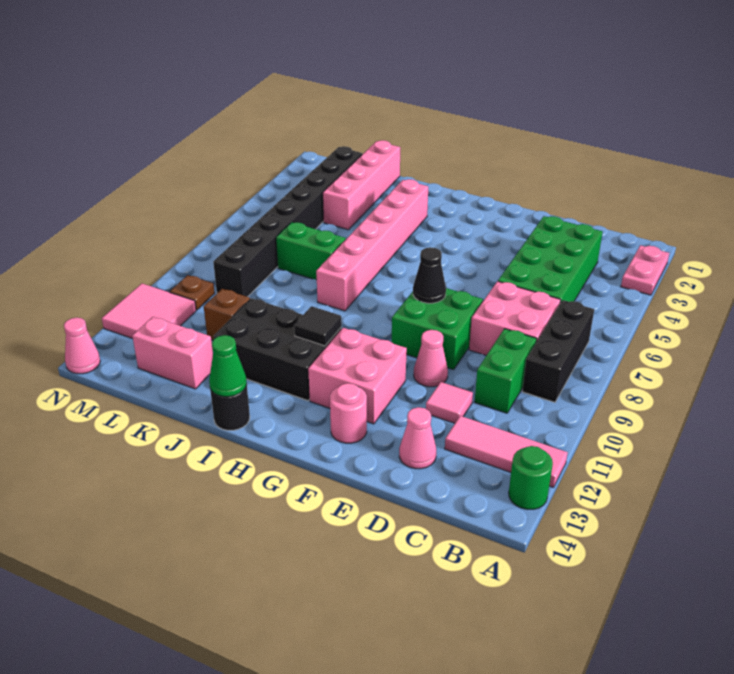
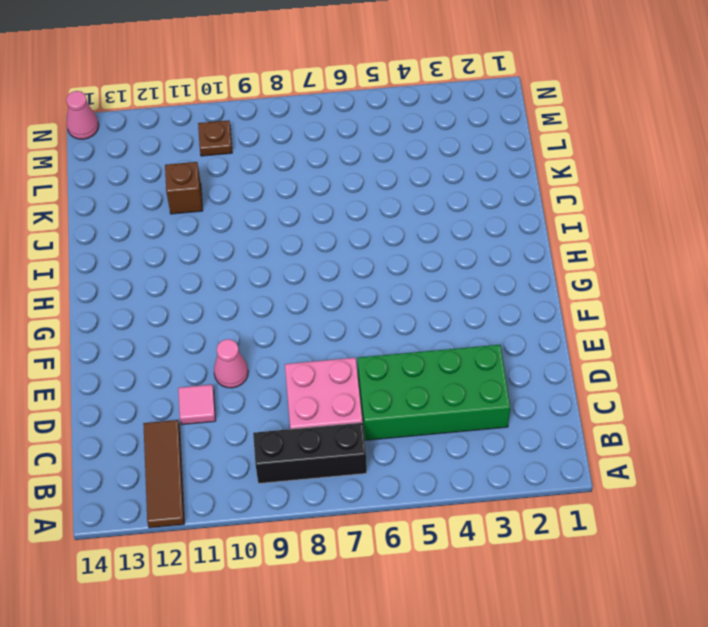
brown 1x3 tile [143,420,184,528] -> pink 1x3 tile [445,416,568,487]
none -> pink 1x2 plate [621,245,669,295]
none -> green 1x1 round brick [509,446,553,509]
none -> green 1x2 brick [475,329,537,413]

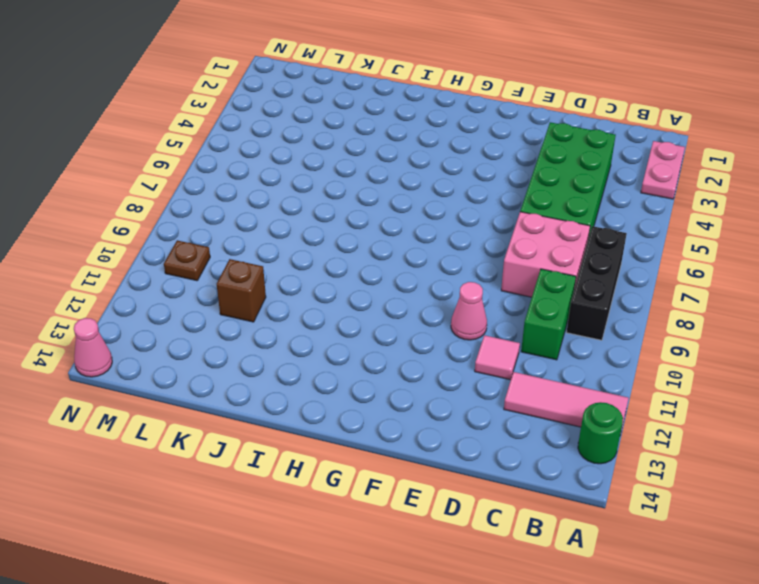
none -> pink 1x1 cone [399,407,436,469]
none -> green 2x2 brick [392,288,483,370]
none -> pink 2x2 brick [308,328,407,424]

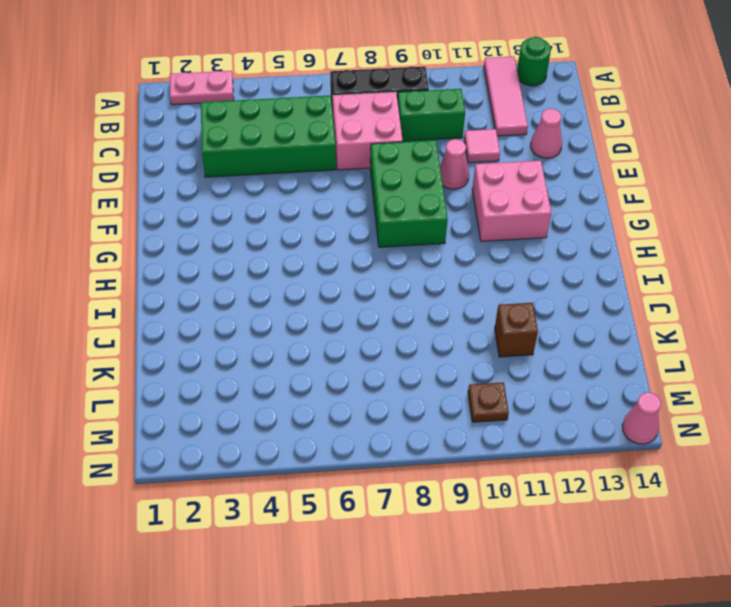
green 2x3 brick [370,140,448,247] -> green 2x2 brick [392,288,483,370]
none -> pink 1x1 round brick [330,383,367,443]
none -> black 2x3 brick [213,298,342,401]
none -> pink 1x6 brick [316,179,428,311]

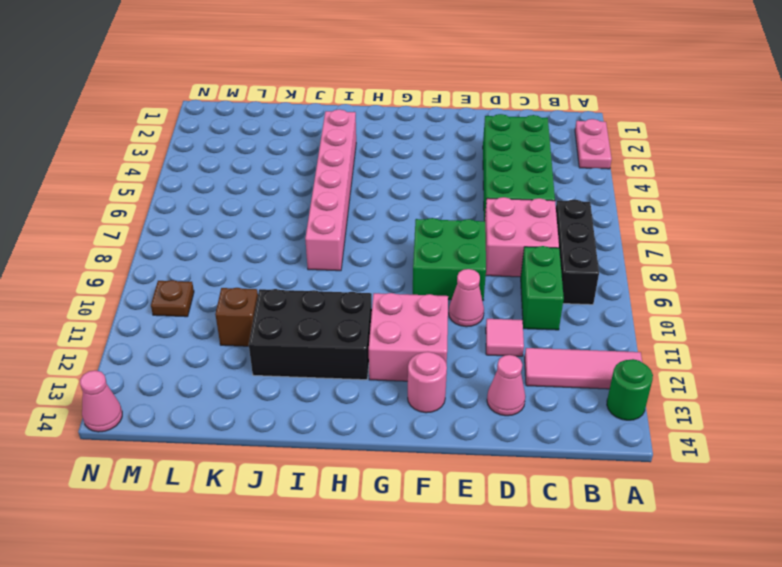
none -> black 1x1 round brick [210,384,250,430]
none -> green 1x2 brick [276,222,346,280]
none -> pink 1x4 brick [323,140,400,230]

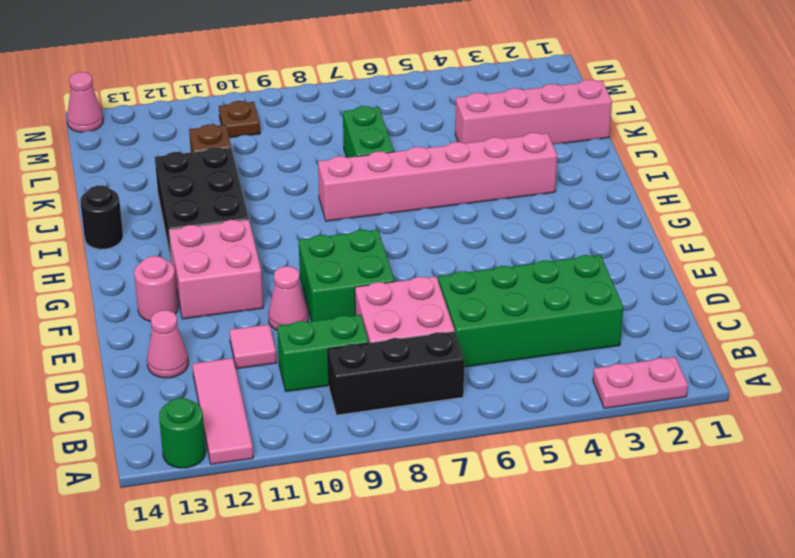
none -> pink 1x2 brick [132,317,213,389]
none -> black 1x8 brick [213,146,362,297]
none -> pink 2x2 tile [102,284,196,339]

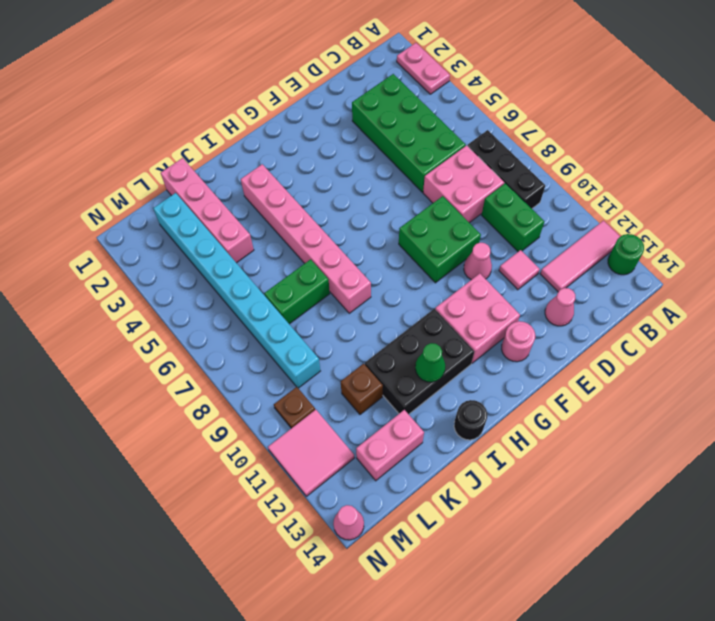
green 1x1 cone [415,343,445,382] -> green 1x1 cone moved to [209,335,247,397]
cyan 1x8 brick [153,193,320,388] -> black 1x8 brick [213,146,362,297]
none -> black 1x1 cone [413,247,446,303]
none -> black 1x1 tile [294,306,342,346]

